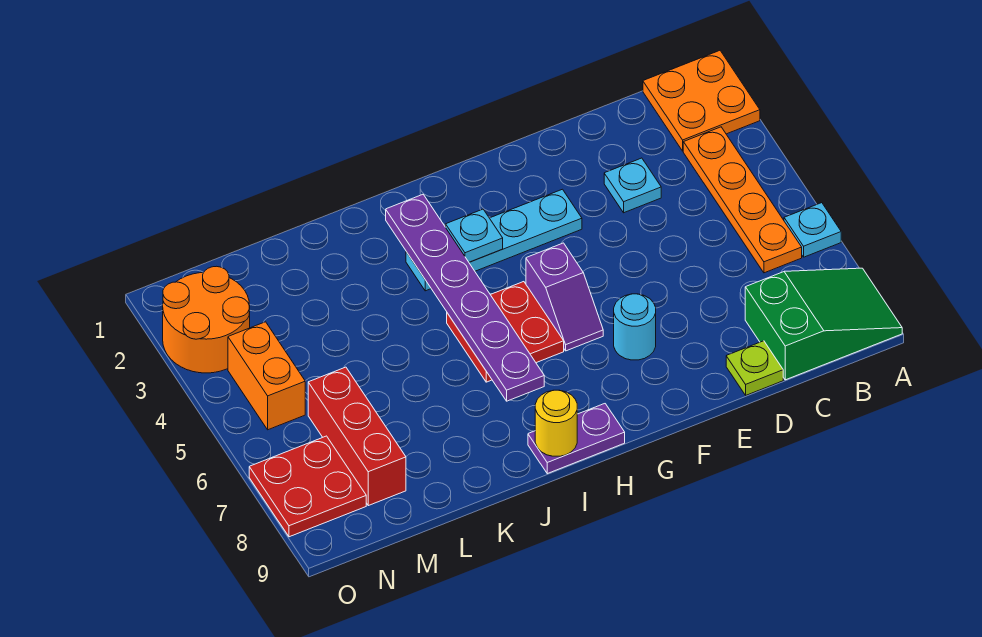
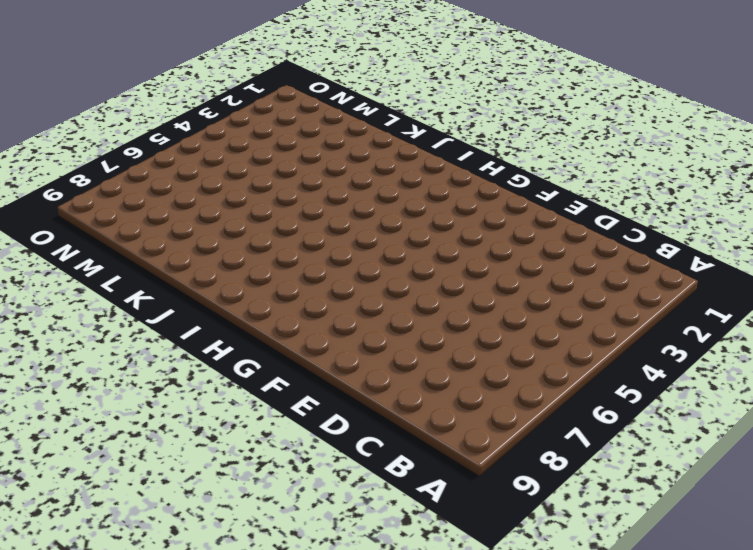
none -> orange 2x2 plate [643,51,760,151]
none -> cyan 1x1 plate [784,203,841,257]
none -> green 2x3 slope [745,268,902,380]

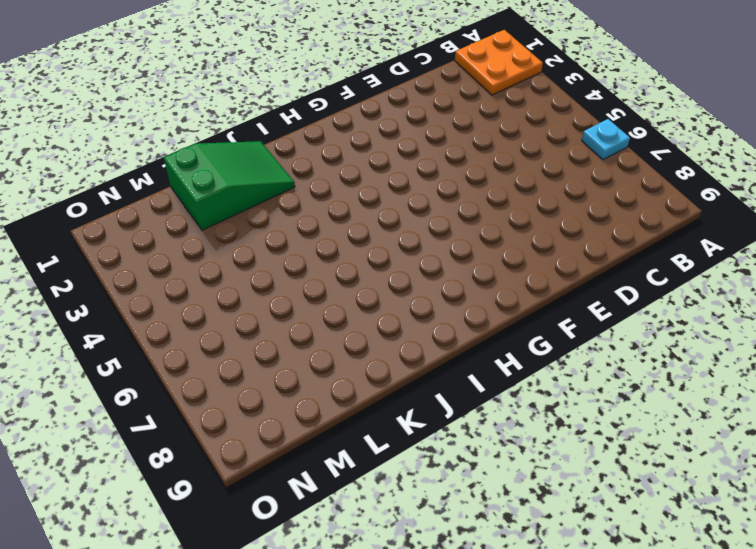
green 2x3 slope [164,141,295,230] -> green 2x3 slope moved to [745,268,902,380]
none -> orange 1x4 plate [683,127,802,273]
none -> cyan 1x1 plate [604,158,661,213]
none -> lime 1x1 plate [726,341,783,395]

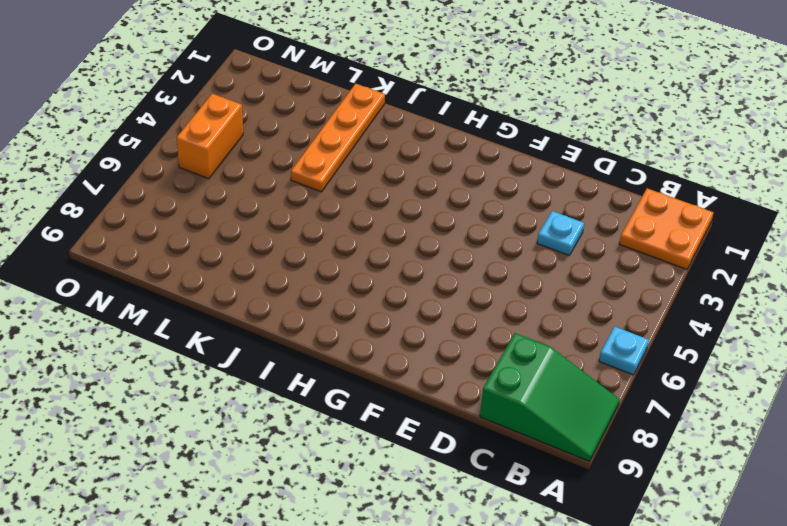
orange 1x4 plate [291,84,385,192] -> orange 1x4 plate moved to [683,127,802,273]
none -> lime 1x1 plate [726,341,783,395]
none -> cyan 1x4 plate [406,189,582,291]
none -> cyan 1x1 round brick [614,294,656,360]

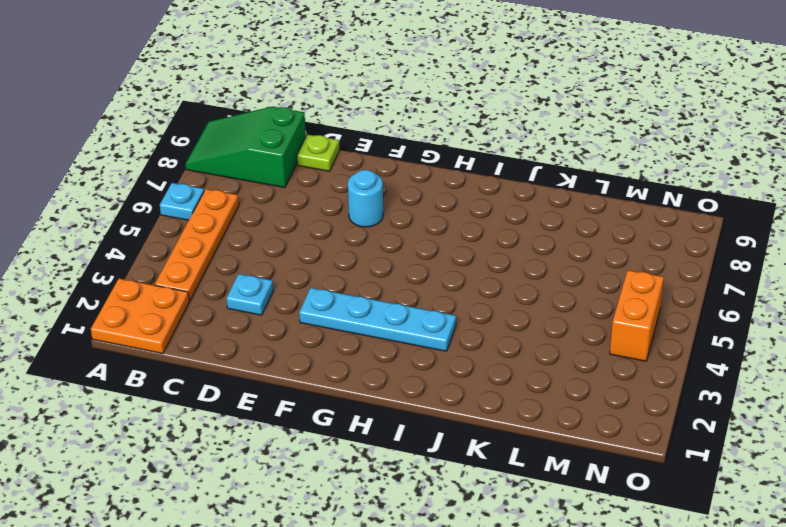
none -> purple 1x2 slope [526,243,603,351]
none -> red 2x2 plate [447,282,564,382]
none -> purple 1x2 plate [528,404,625,474]

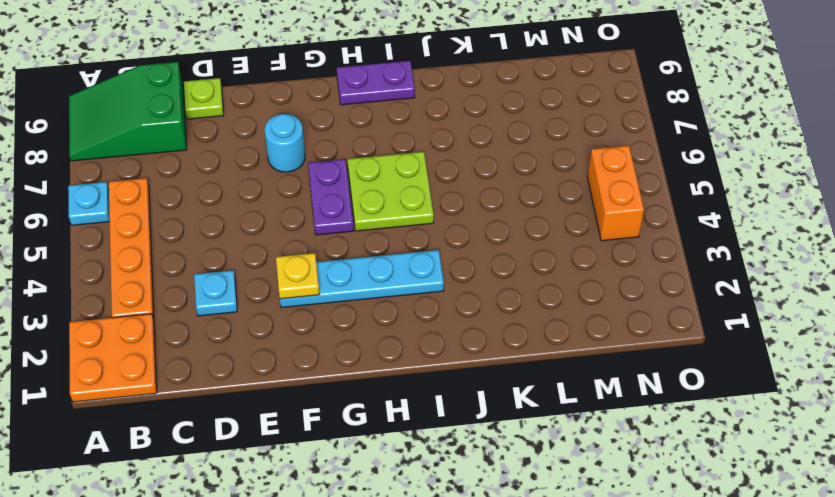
yellow 1x1 plate [276,253,319,299] -> none
purple 1x2 plate [308,159,353,235] -> purple 1x2 slope [526,243,603,351]
lime 2x2 plate [347,152,434,231] -> red 2x2 plate [447,282,564,382]
none -> red 1x3 brick [308,367,406,506]
none -> orange 2x2 round brick [163,266,250,373]
none -> red 2x2 plate [249,436,366,537]

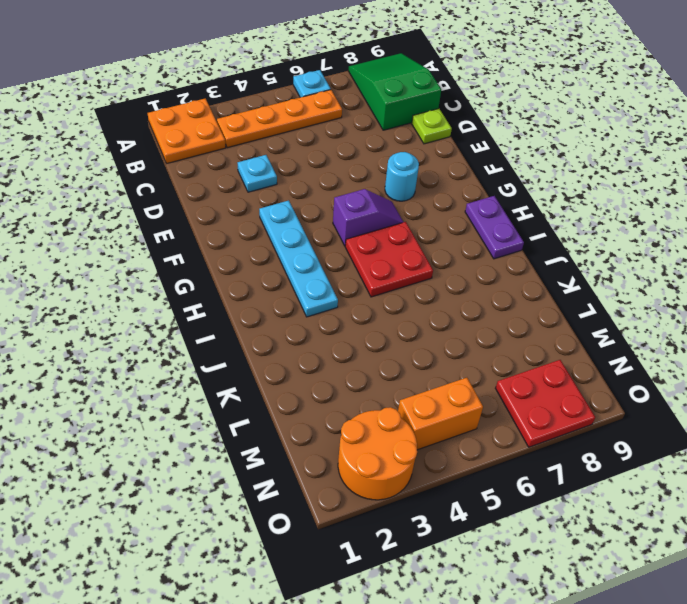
none -> red 1x3 brick [308,367,406,506]
none -> cyan 1x1 plate [446,209,503,262]
none -> purple 1x6 plate [386,195,544,401]

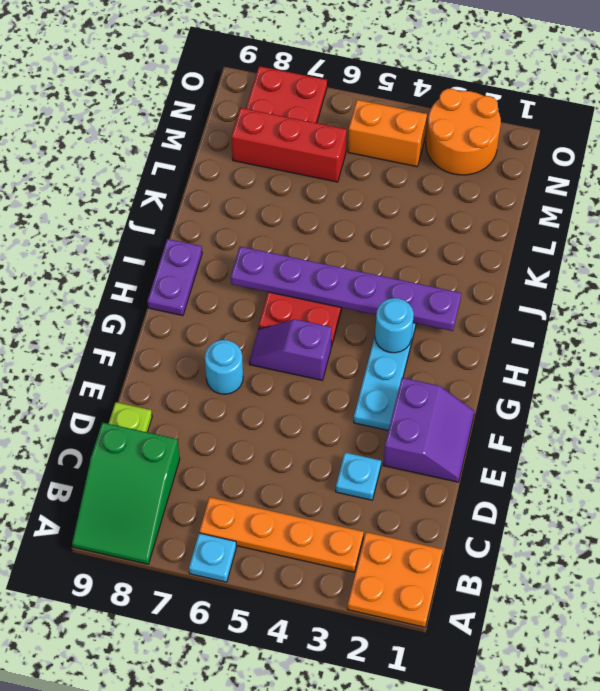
purple 2x2 slope [383,378,475,482] -> none
cyan 1x1 round brick [375,298,414,353] -> cyan 1x1 plate [446,209,503,262]
none -> yellow 1x1 round brick [535,390,577,456]

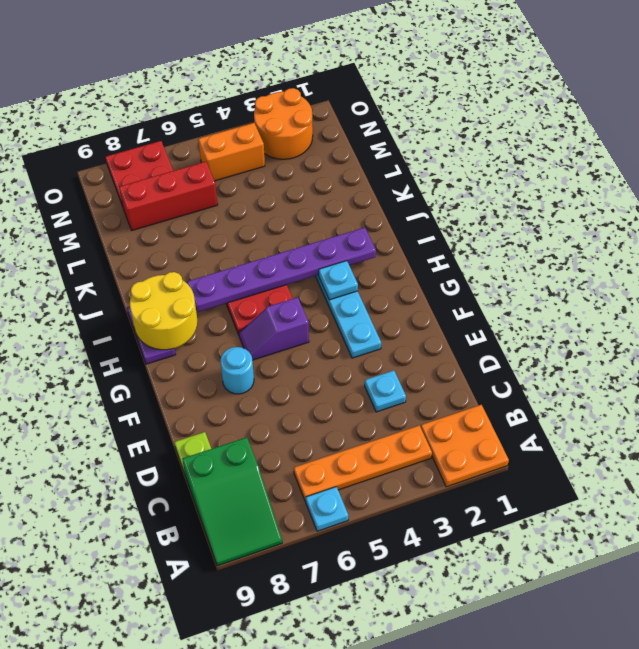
yellow 2x2 round brick [130,272,197,350] -> yellow 1x1 round brick [535,390,577,456]

